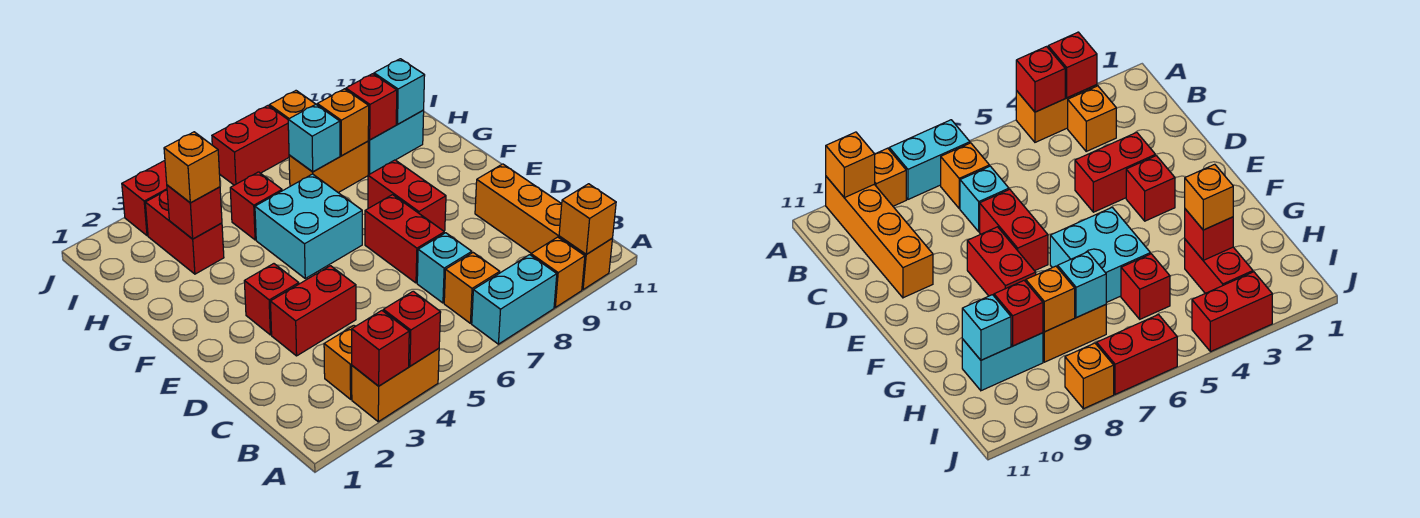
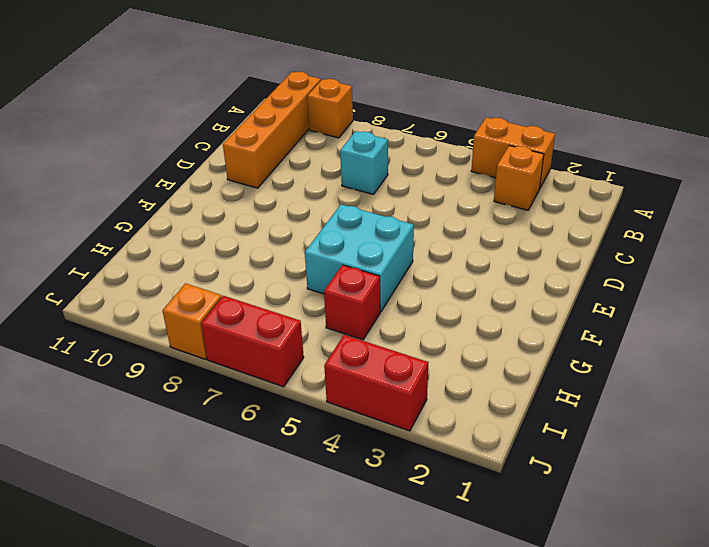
none -> cyan 1x2 brick [472,255,557,344]
none -> orange 1x1 brick [444,253,500,323]
none -> red 1x2 brick [270,266,356,356]

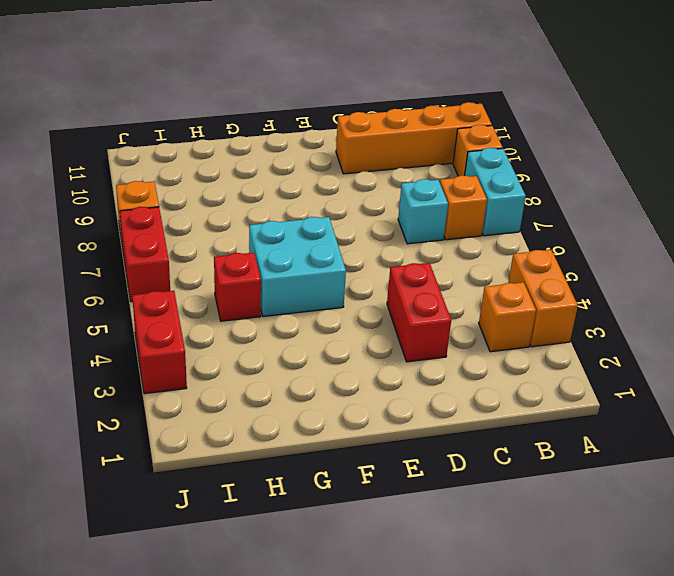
none -> red 1x2 brick [365,195,444,283]
none -> red 1x1 brick [244,264,299,335]
none -> red 1x2 brick [368,160,446,231]

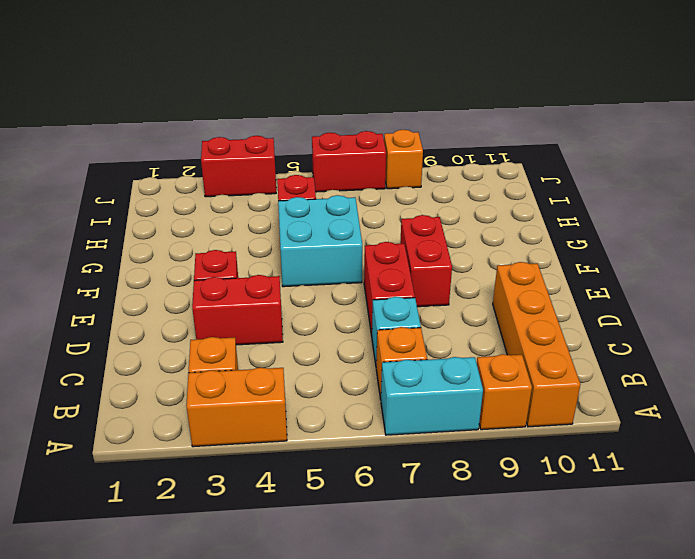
none -> red 1x2 brick [145,190,224,274]
none -> orange 1x2 brick [289,141,368,193]
none -> cyan 1x2 brick [368,110,424,174]

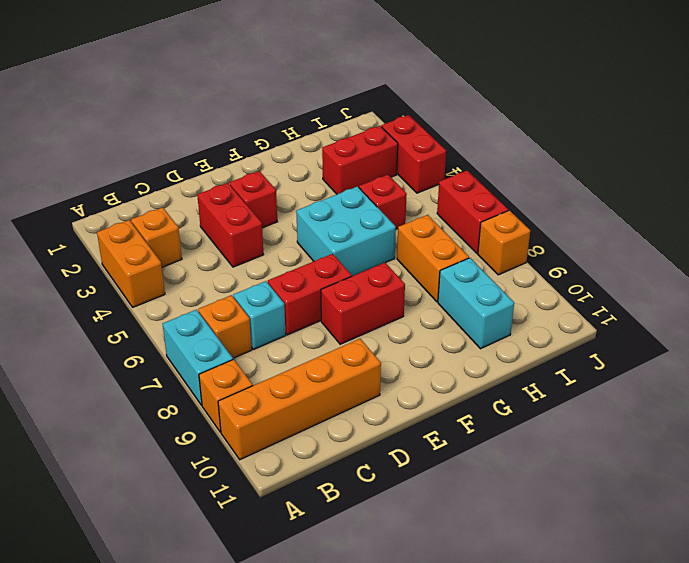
none -> red 1x1 brick [352,311,409,386]
none -> red 1x1 brick [383,291,441,366]
none -> orange 1x1 brick [559,184,616,254]

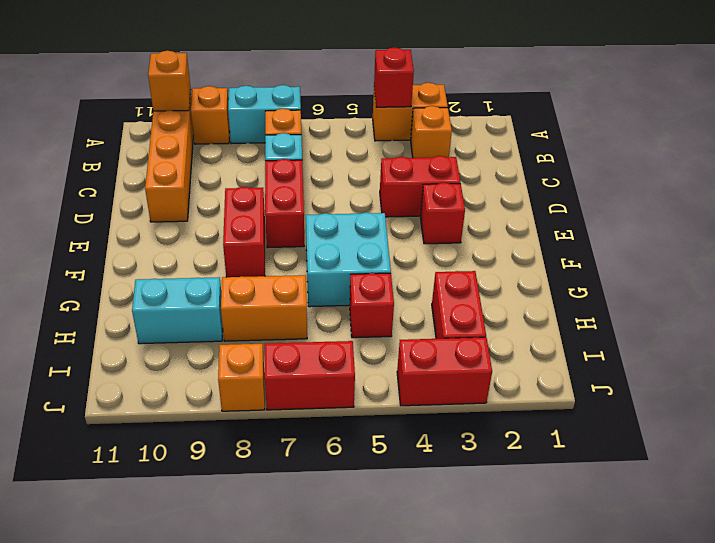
none -> red 1x1 brick [352,311,409,386]
none -> red 1x1 brick [167,185,222,239]
none -> cyan 1x1 brick [288,104,340,172]

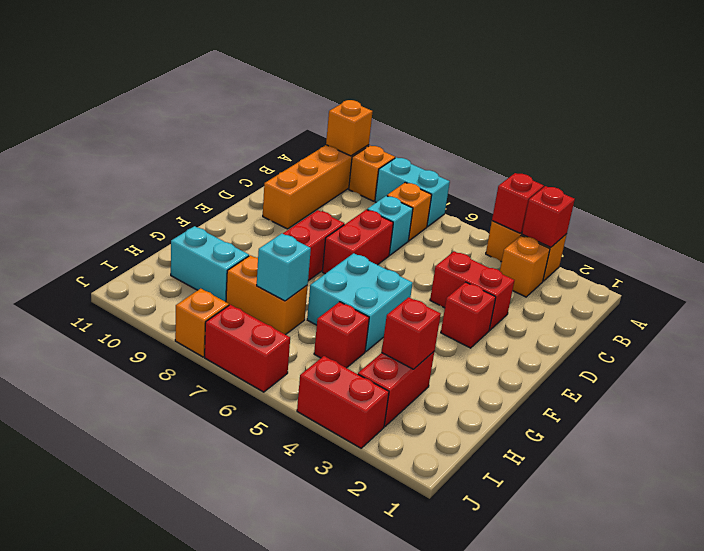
none -> orange 1x1 brick [317,89,369,156]
none -> red 1x1 brick [346,74,397,140]
none -> cyan 1x1 brick [374,59,425,124]

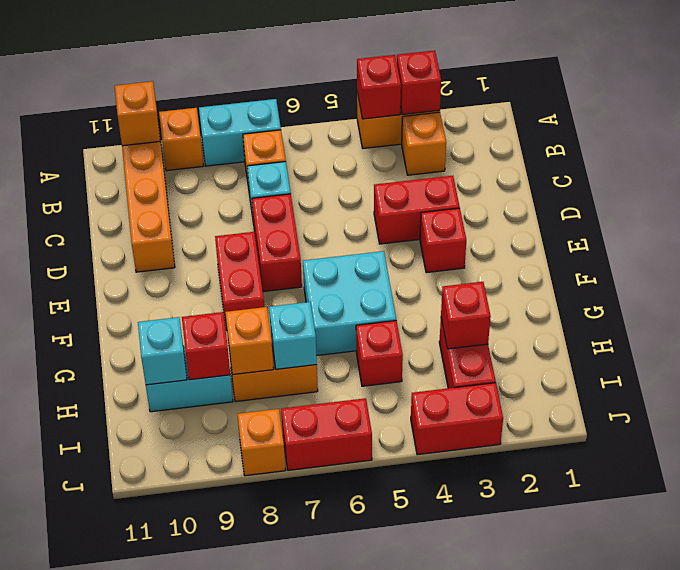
none -> orange 1x1 brick [164,132,220,203]

